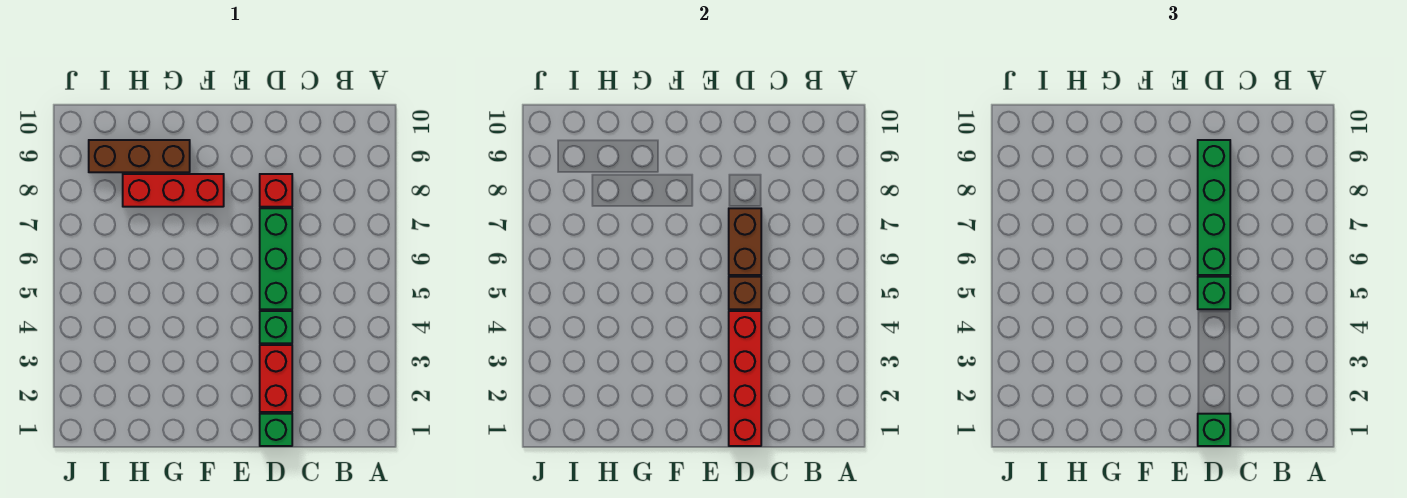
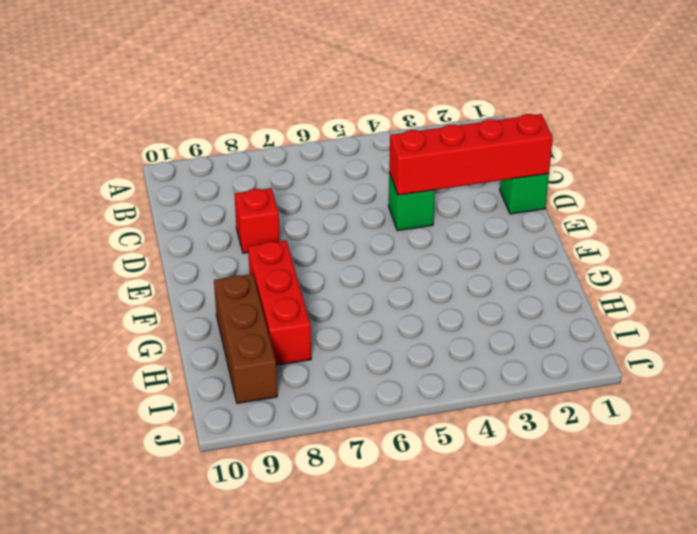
none -> red 1x2 brick [260,345,292,412]
none -> green 1x3 brick [260,208,292,309]
none -> brown 1x1 brick [729,277,761,309]

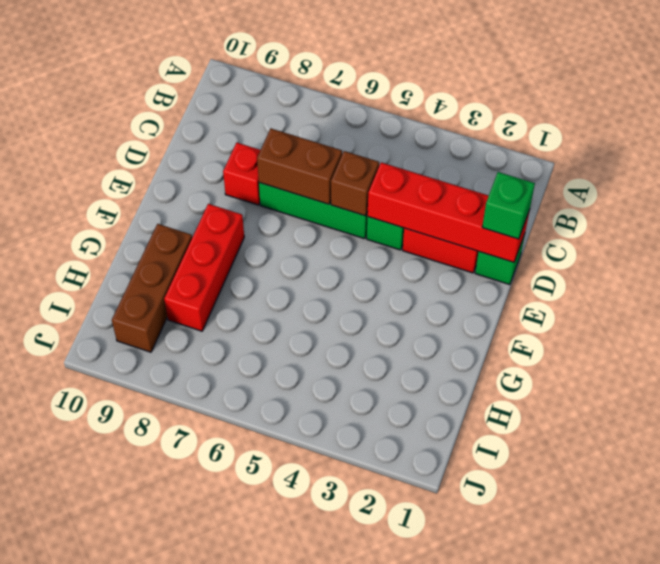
none -> green 1x1 brick [1198,277,1230,309]
none -> green 1x4 brick [1198,140,1230,275]

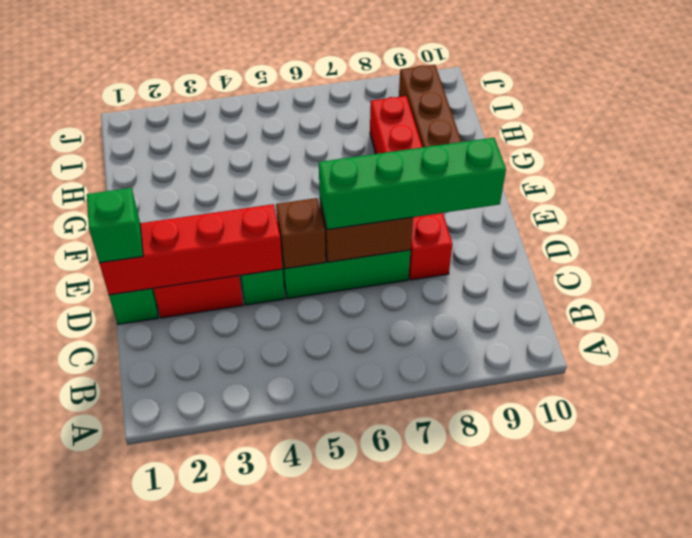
none -> green 1x1 brick [1198,277,1230,309]

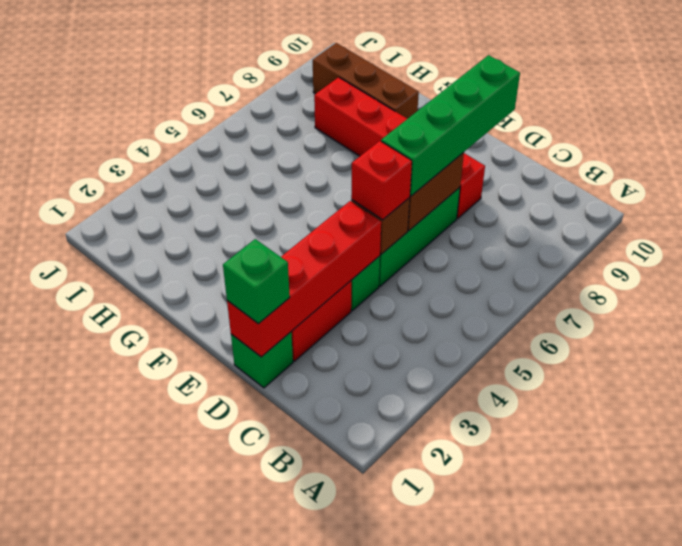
red 1x1 brick [351,141,412,220] -> green 1x1 brick [1198,277,1230,309]

